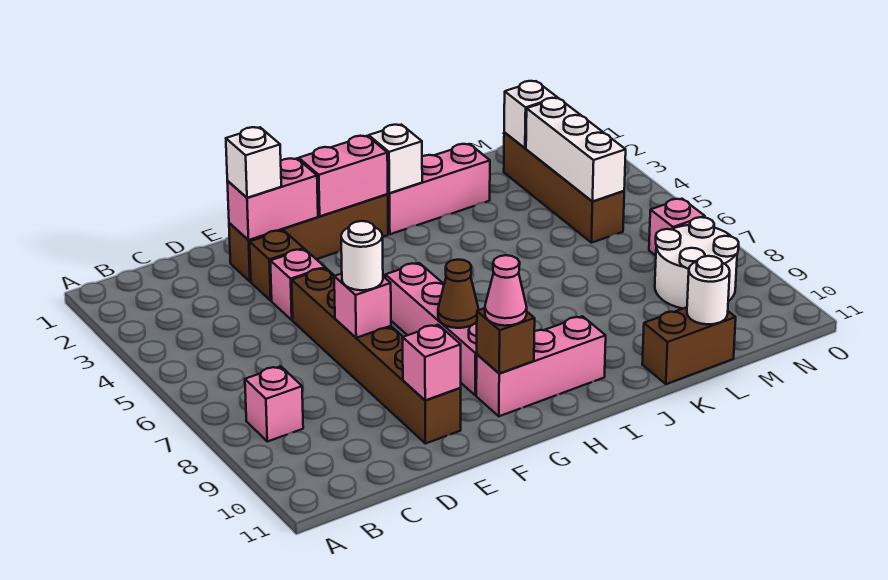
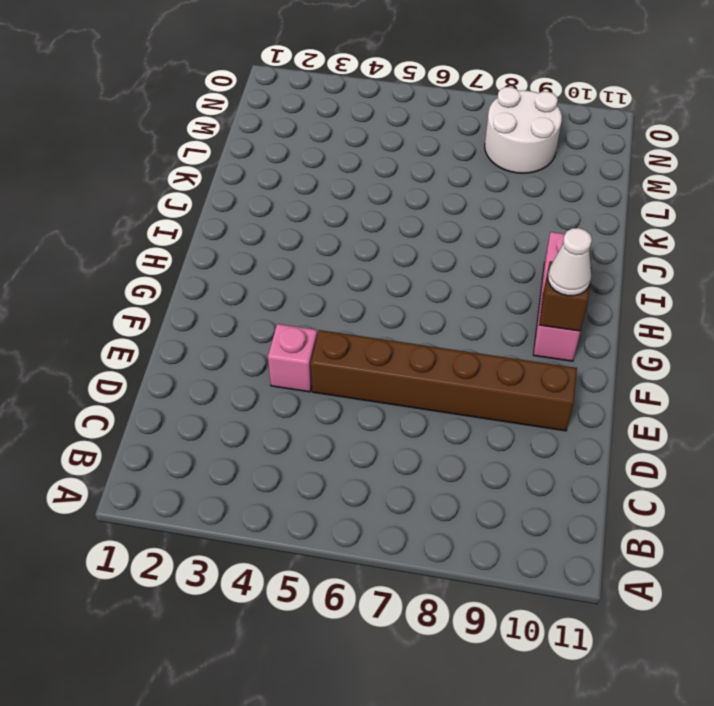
white 1x1 cone [548,228,592,296] -> pink 1x1 cone [485,255,527,326]
none -> pink 1x1 brick [245,366,303,442]
none -> brown 1x4 brick [229,194,388,282]
none -> brown 1x1 brick [250,230,304,301]

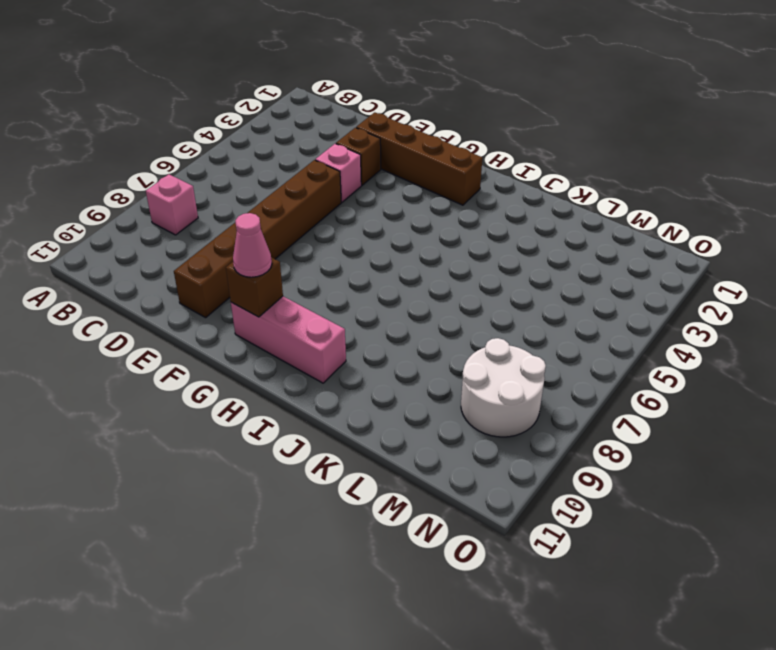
none -> pink 1x4 brick [385,263,477,395]
none -> pink 1x3 brick [388,144,490,234]
none -> brown 1x2 brick [642,307,736,384]

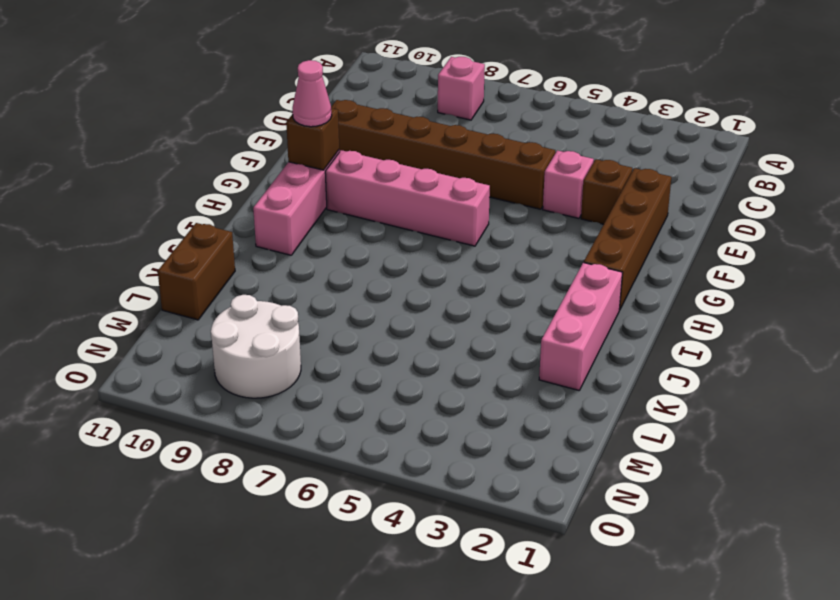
none -> brown 1x4 brick [504,133,624,243]
none -> pink 1x1 brick [649,199,705,256]
none -> pink 1x2 brick [227,158,318,240]

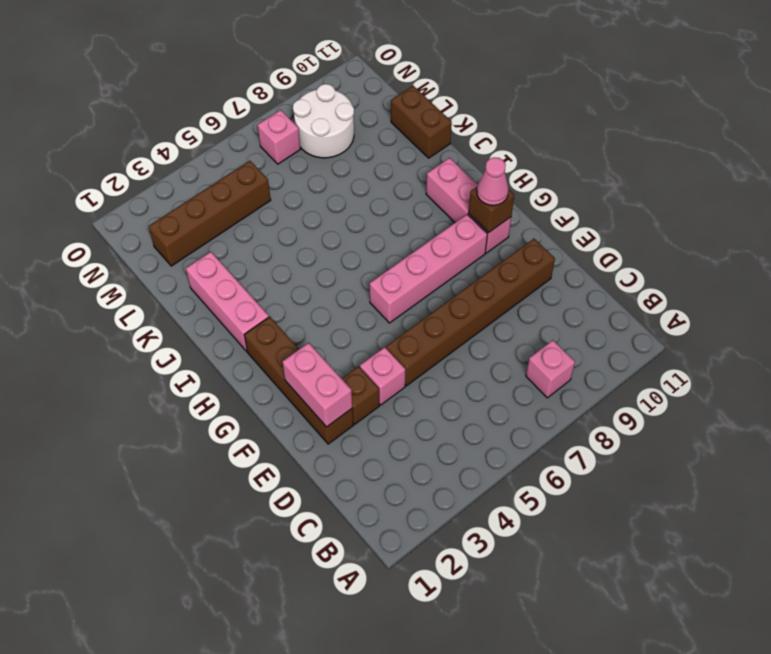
none -> pink 1x1 brick [334,274,391,338]
none -> pink 1x1 brick [403,325,461,400]
none -> pink 1x2 brick [299,136,388,216]

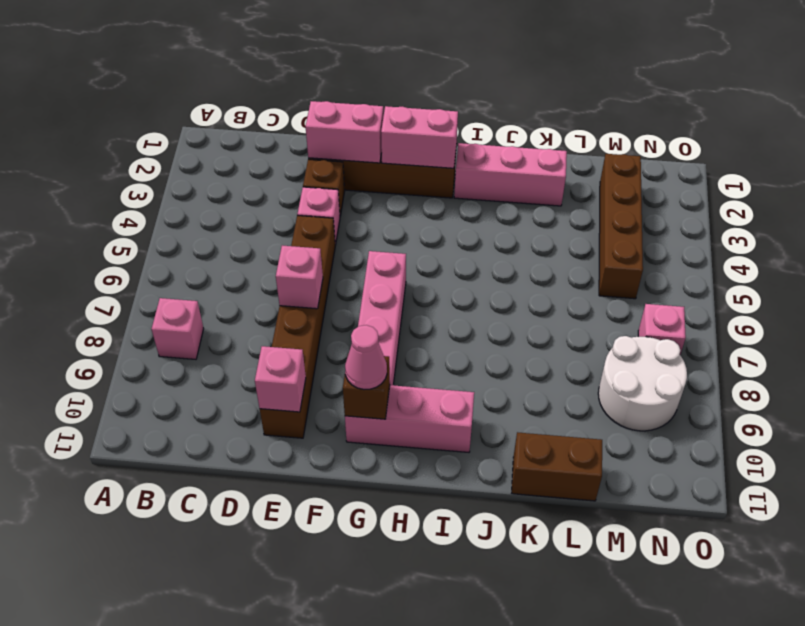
none -> brown 1x1 cone [438,260,479,328]
none -> white 1x1 brick [369,125,422,193]
none -> white 1x1 round brick [687,256,730,324]

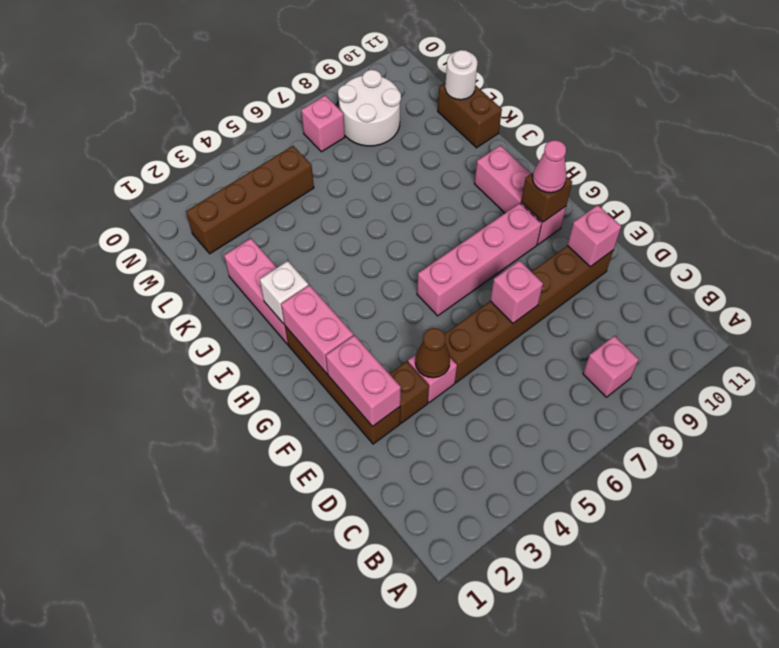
brown 1x1 cone [415,328,450,378] -> brown 1x1 cone moved to [438,260,479,328]
none -> white 1x1 brick [504,81,557,148]
none -> white 1x3 brick [526,98,626,202]
none -> white 1x1 brick [226,127,281,198]

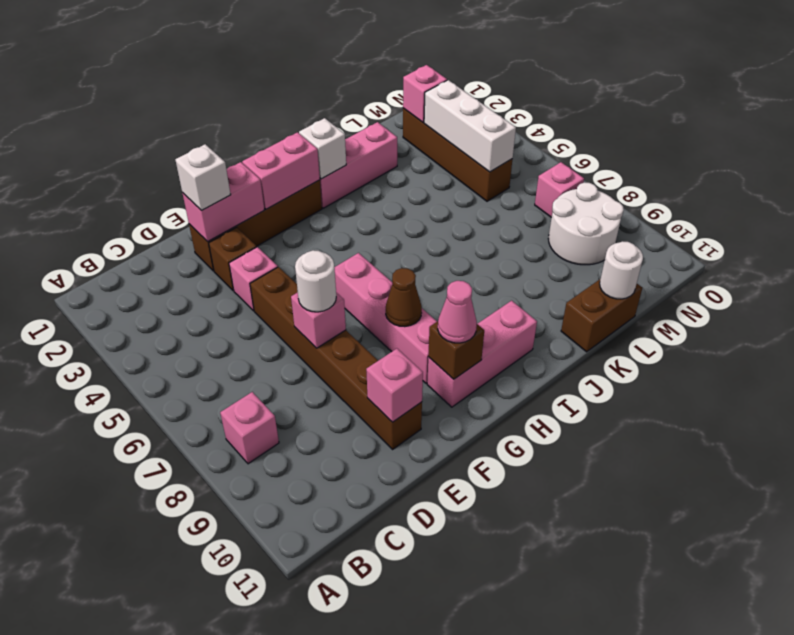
pink 1x1 brick [403,65,447,122] -> white 1x1 brick [504,81,557,148]

